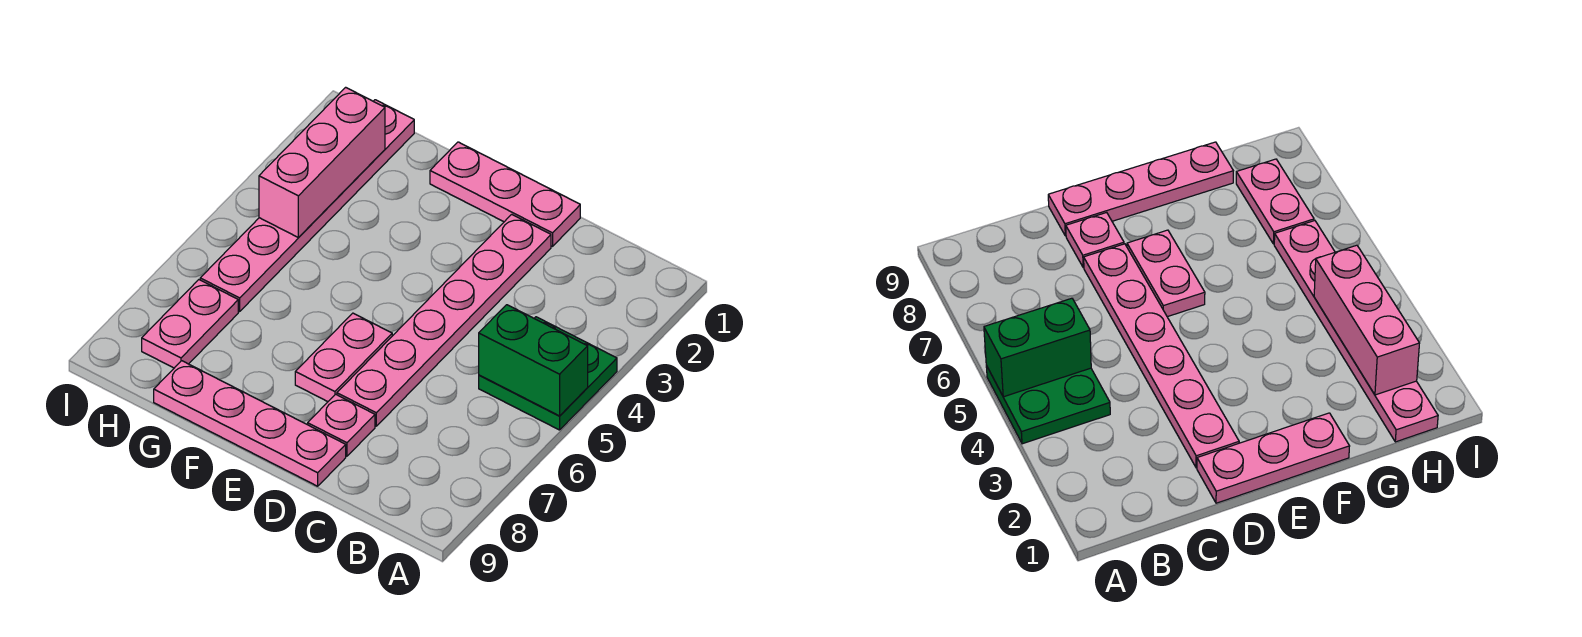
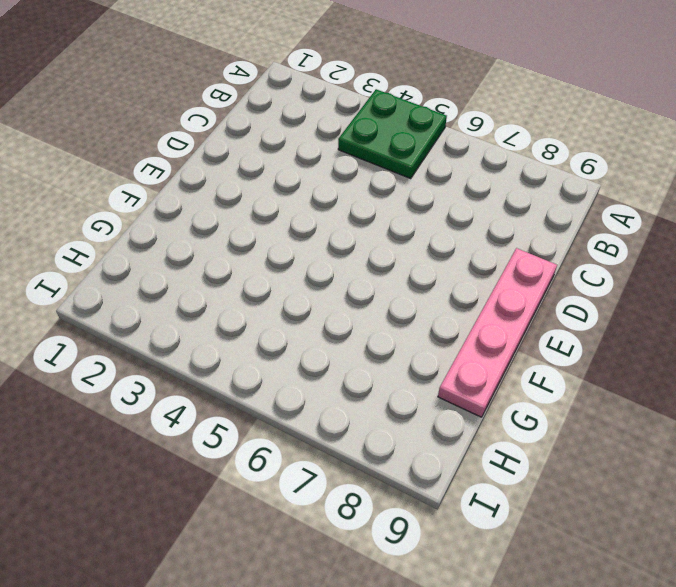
none -> pink 1x3 plate [430,142,580,246]
none -> pink 1x6 plate [337,214,551,426]

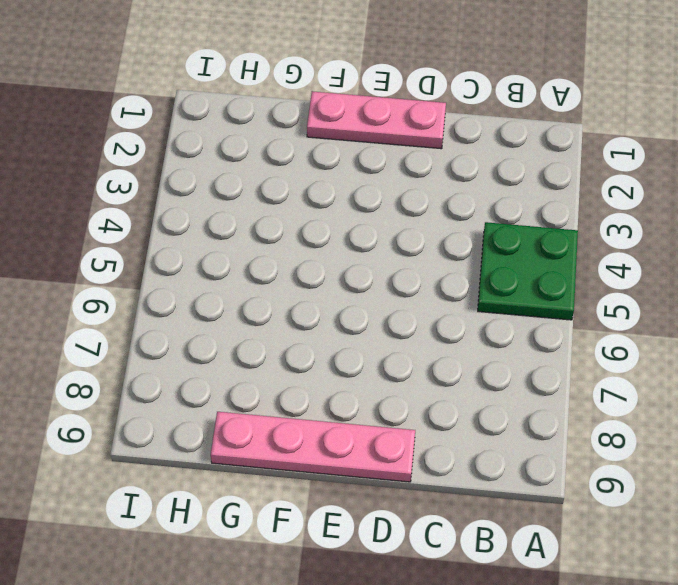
none -> pink 1x6 plate [337,214,551,426]
none -> pink 1x1 plate [308,394,375,456]

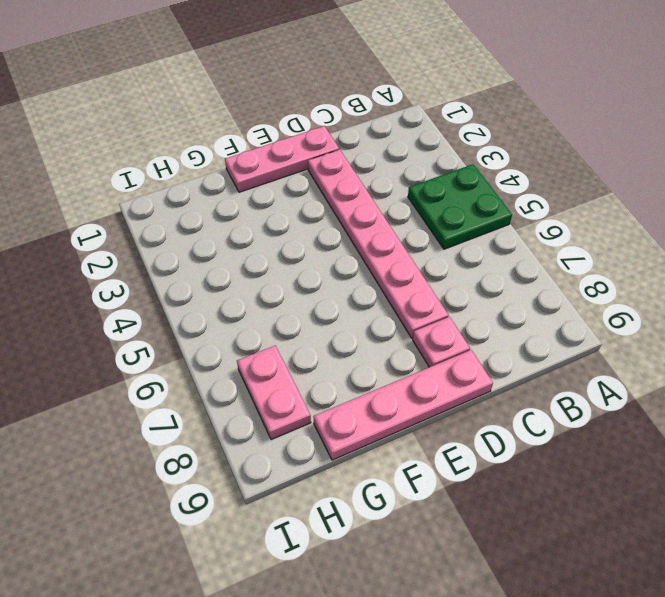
none -> pink 1x2 plate [295,313,392,402]
none -> pink 1x6 plate [200,100,414,311]

